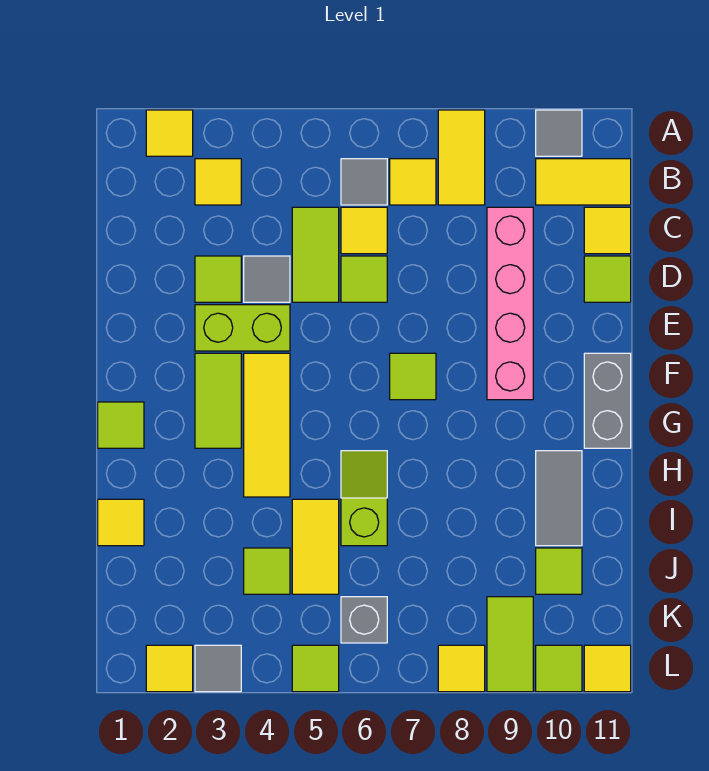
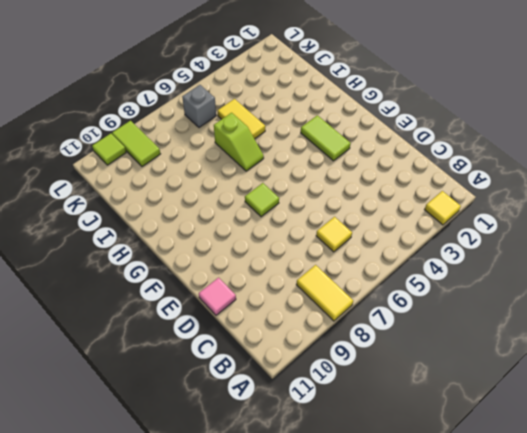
pink 1x1 tile [199,278,236,315] -> lime 1x1 tile [584,256,631,302]
none -> grey 1x1 tile [536,110,582,156]
none -> yellow 1x1 tile [195,159,241,205]
none -> grey 1x1 tile [341,159,387,205]
none -> yellow 1x1 tile [390,159,436,205]

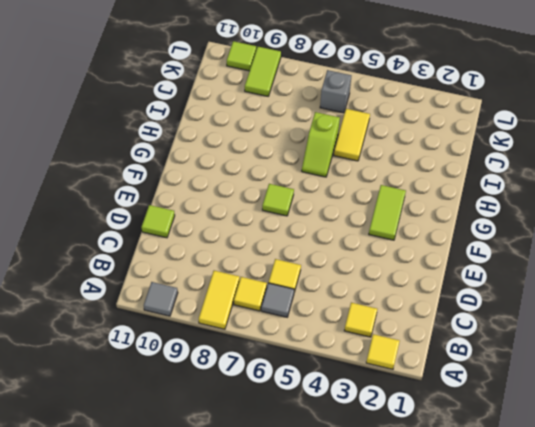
none -> yellow 1x2 tile [536,159,631,205]
none -> lime 1x2 tile [292,207,339,302]
none -> pink 1x4 brick [487,207,533,400]
none -> yellow 1x1 tile [584,207,631,254]

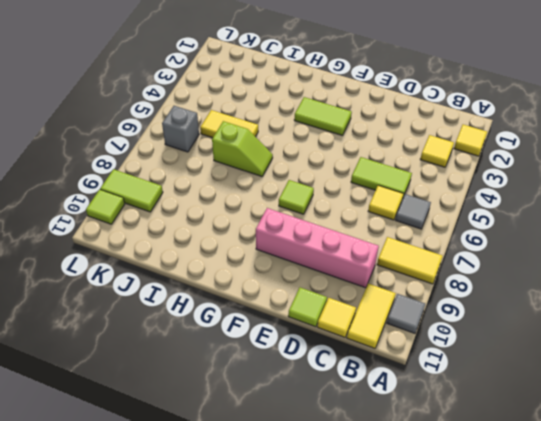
none -> yellow 1x1 tile [390,159,436,205]
none -> lime 1x1 tile [195,256,241,302]
none -> grey 1x1 tile [244,256,290,302]
none -> lime 1x1 tile [341,256,387,302]

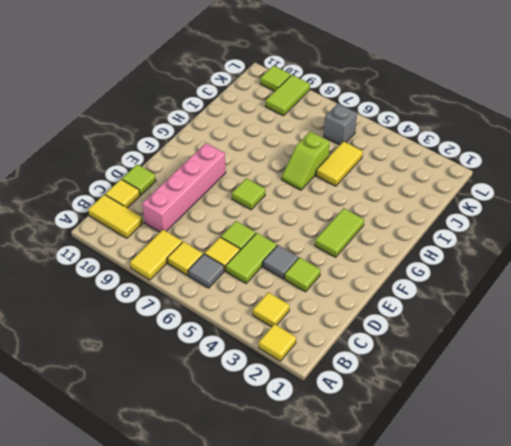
none -> grey 1x1 tile [536,110,582,156]
none -> lime 1x2 brick [195,305,290,351]
none -> yellow 1x3 tile [244,353,290,497]
none -> grey 1x2 brick [584,353,631,448]

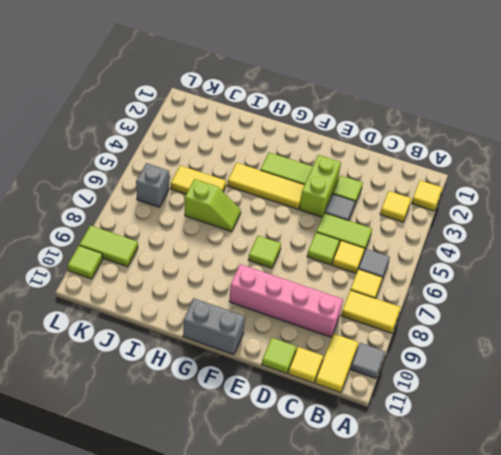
none -> lime 1x1 tile [98,402,144,448]
none -> grey 1x2 tile [536,451,582,546]
none -> yellow 1x1 tile [98,499,144,546]
none -> lime 1x1 tile [244,548,290,594]

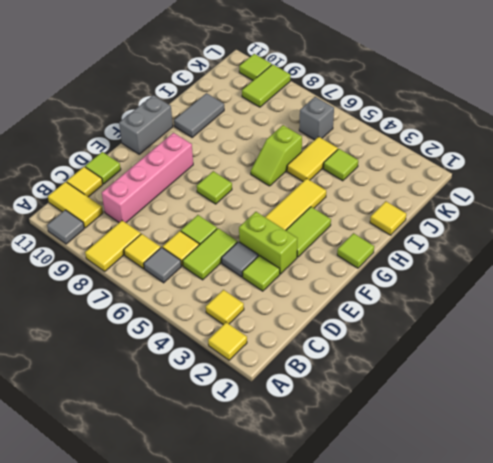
none -> lime 1x1 tile [536,548,582,594]
none -> yellow 1x1 tile [146,645,193,692]
none -> grey 1x1 tile [195,645,241,692]
none -> lime 1x1 tile [292,645,339,692]

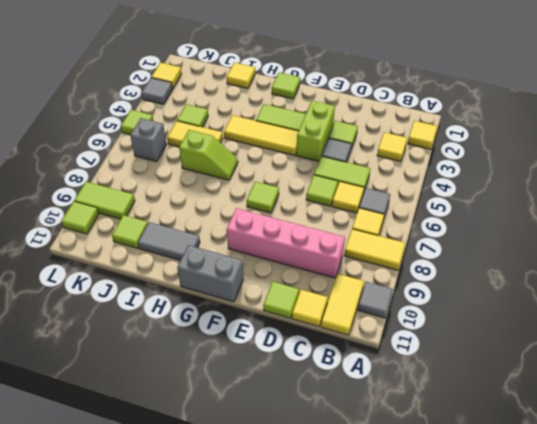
none -> yellow 1x1 tile [438,645,485,692]
none -> yellow 1x1 tile [584,645,631,692]

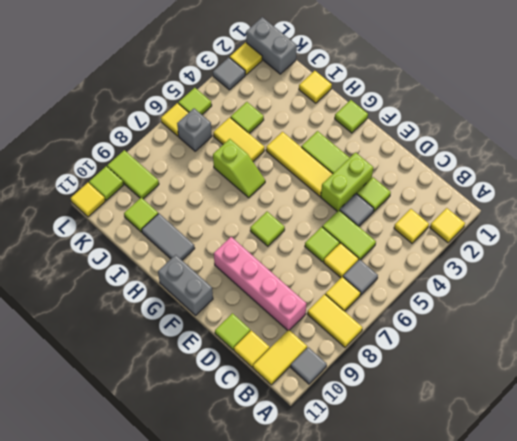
grey 1x2 brick [246,17,297,74] -> none
yellow 1x1 tile [161,103,189,136] -> yellow 1x1 tile moved to [438,645,485,692]

